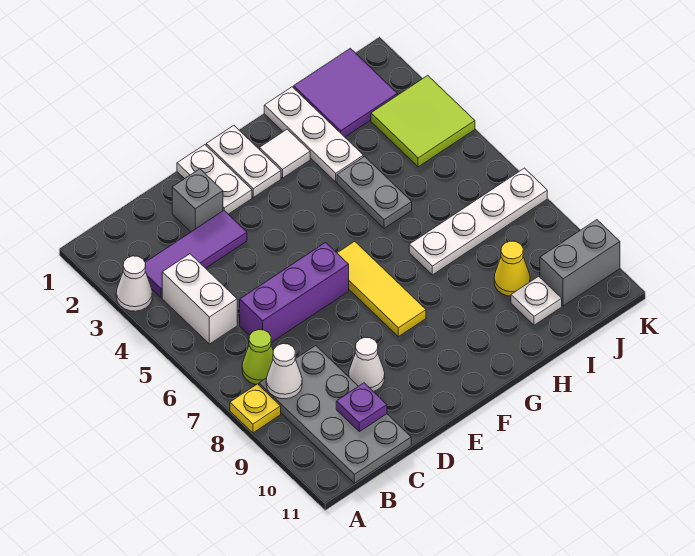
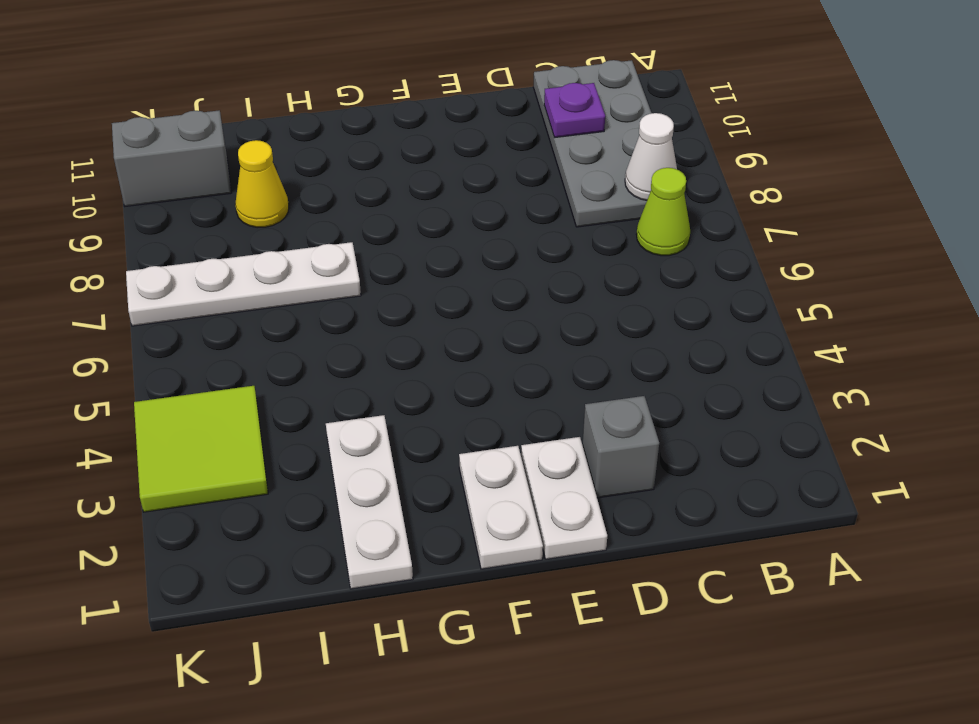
none -> white 1x1 cone [116,256,152,311]
none -> yellow 1x1 plate [230,384,281,433]
none -> purple 1x3 tile [145,210,247,298]

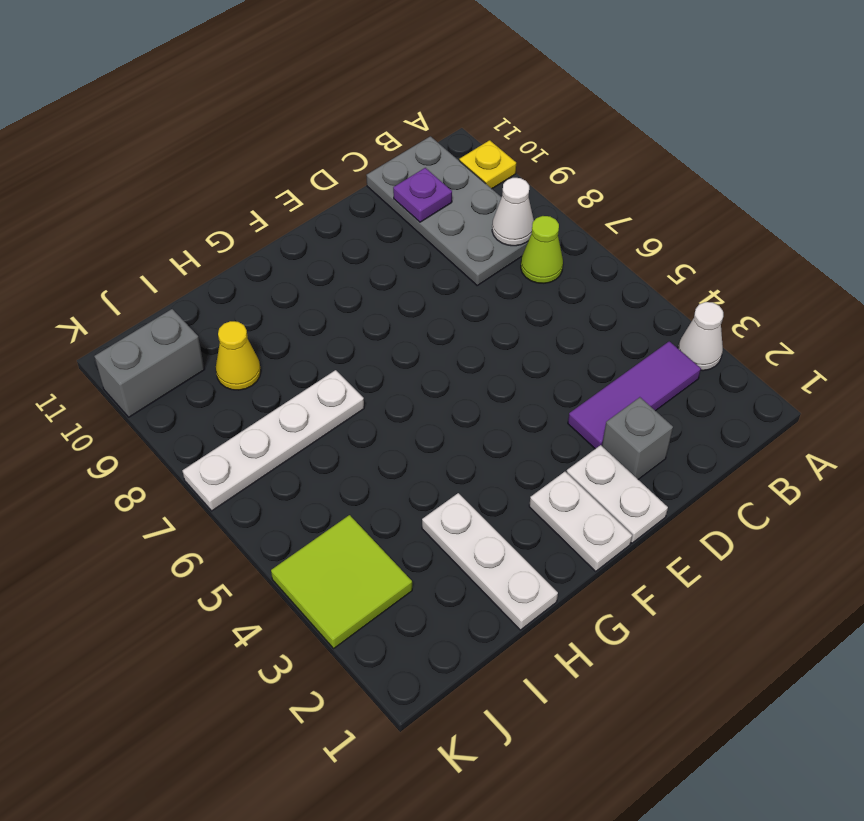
yellow 1x1 plate [459,140,516,189] -> yellow 1x1 plate moved to [230,384,281,433]
none -> white 1x2 brick [162,254,237,344]
none -> purple 1x3 brick [240,242,349,342]
none -> white 1x1 cone [349,338,385,392]

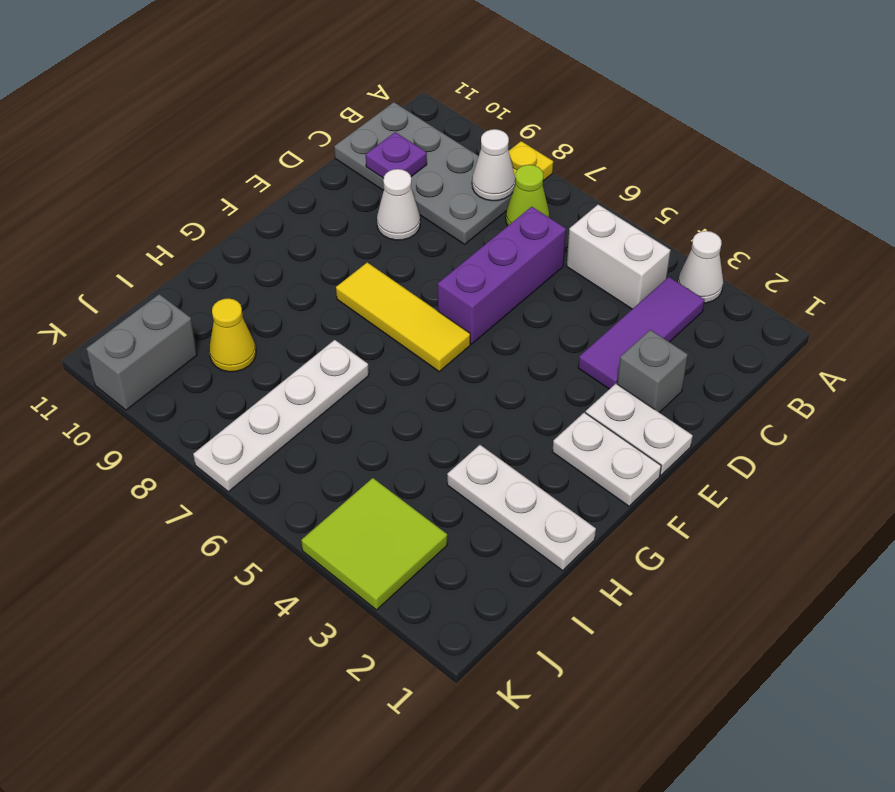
none -> white 1x1 tile [260,129,310,178]
none -> grey 1x2 plate [337,156,412,228]
none -> purple 2x2 tile [294,48,398,137]

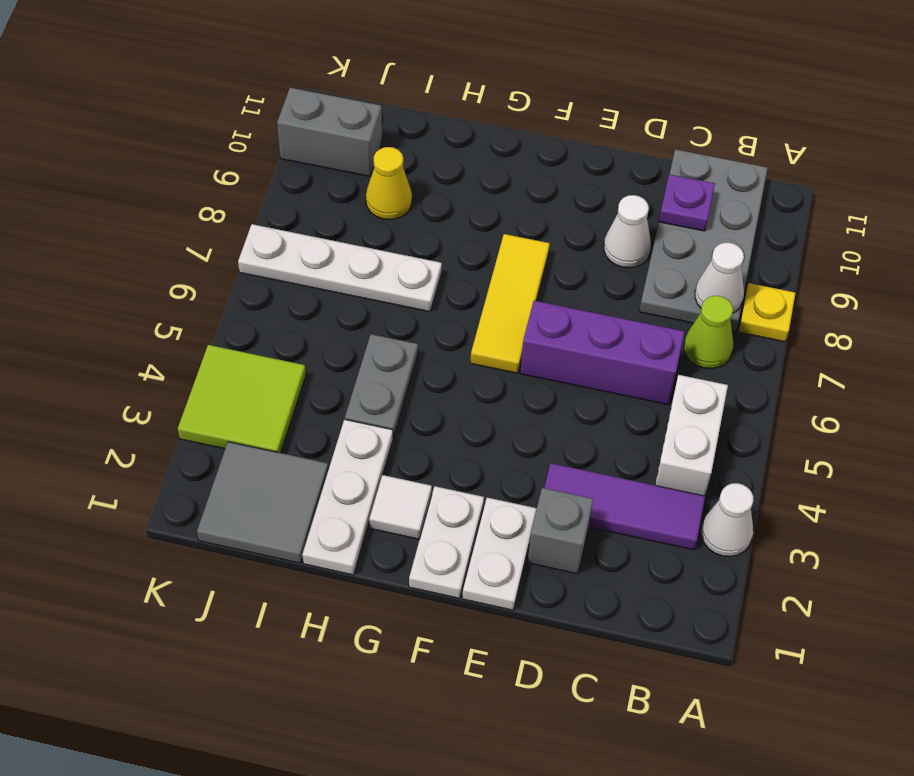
grey 2x2 tile [197,442,328,563] -> purple 2x2 tile [294,48,398,137]
none -> white 1x1 plate [511,276,562,325]

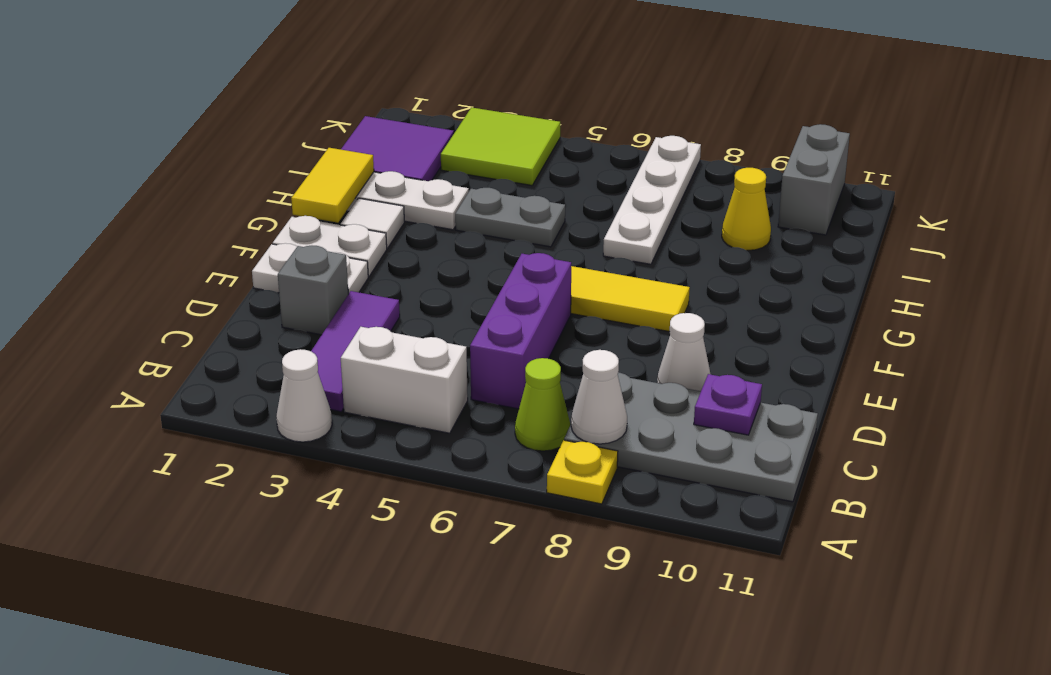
yellow 1x2 tile [291,148,374,223] -> none
none -> white 1x1 plate [511,276,562,325]

